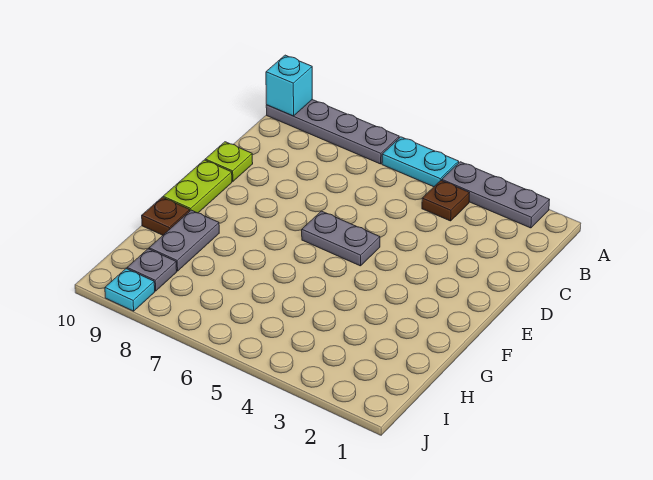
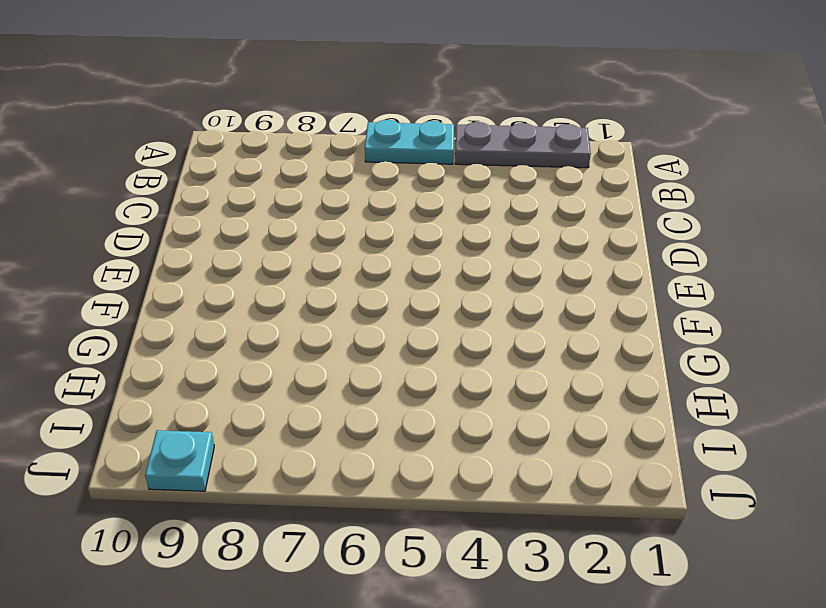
none -> grey 1x4 plate [266,100,399,164]
none -> brown 1x1 plate [422,180,469,221]
none -> lime 1x1 plate [205,142,253,181]

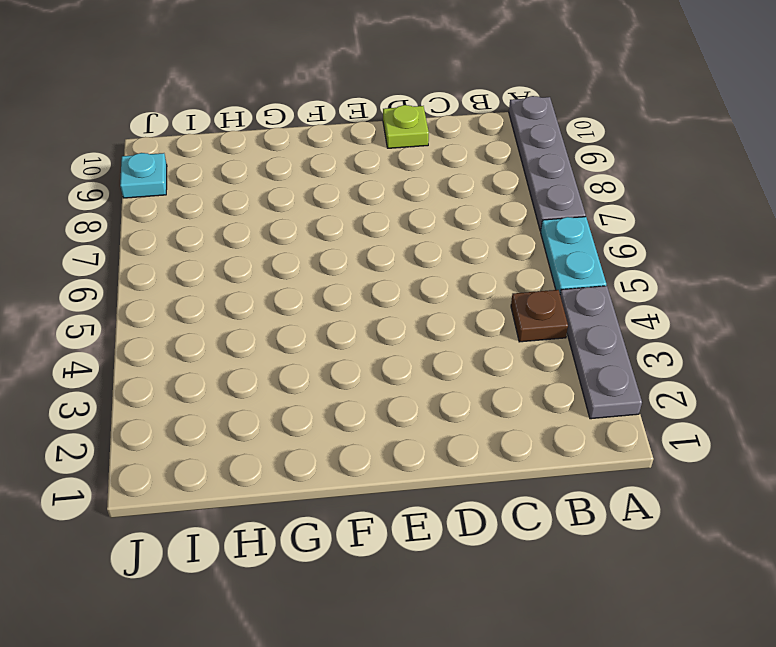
none -> grey 1x2 plate [302,211,380,266]
none -> lime 1x2 plate [163,160,232,213]
none -> grey 1x2 plate [149,210,219,271]

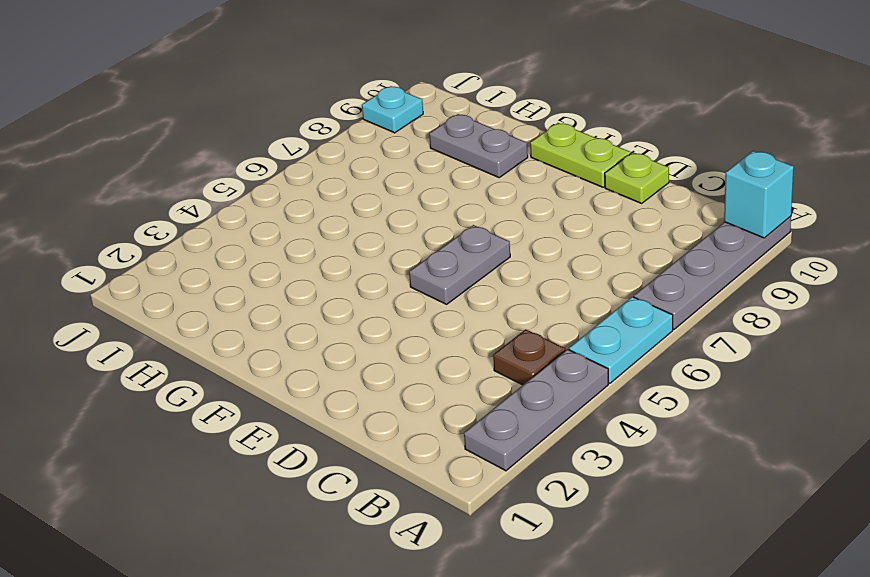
none -> brown 1x1 plate [142,197,190,235]
none -> grey 1x1 plate [127,249,177,291]

